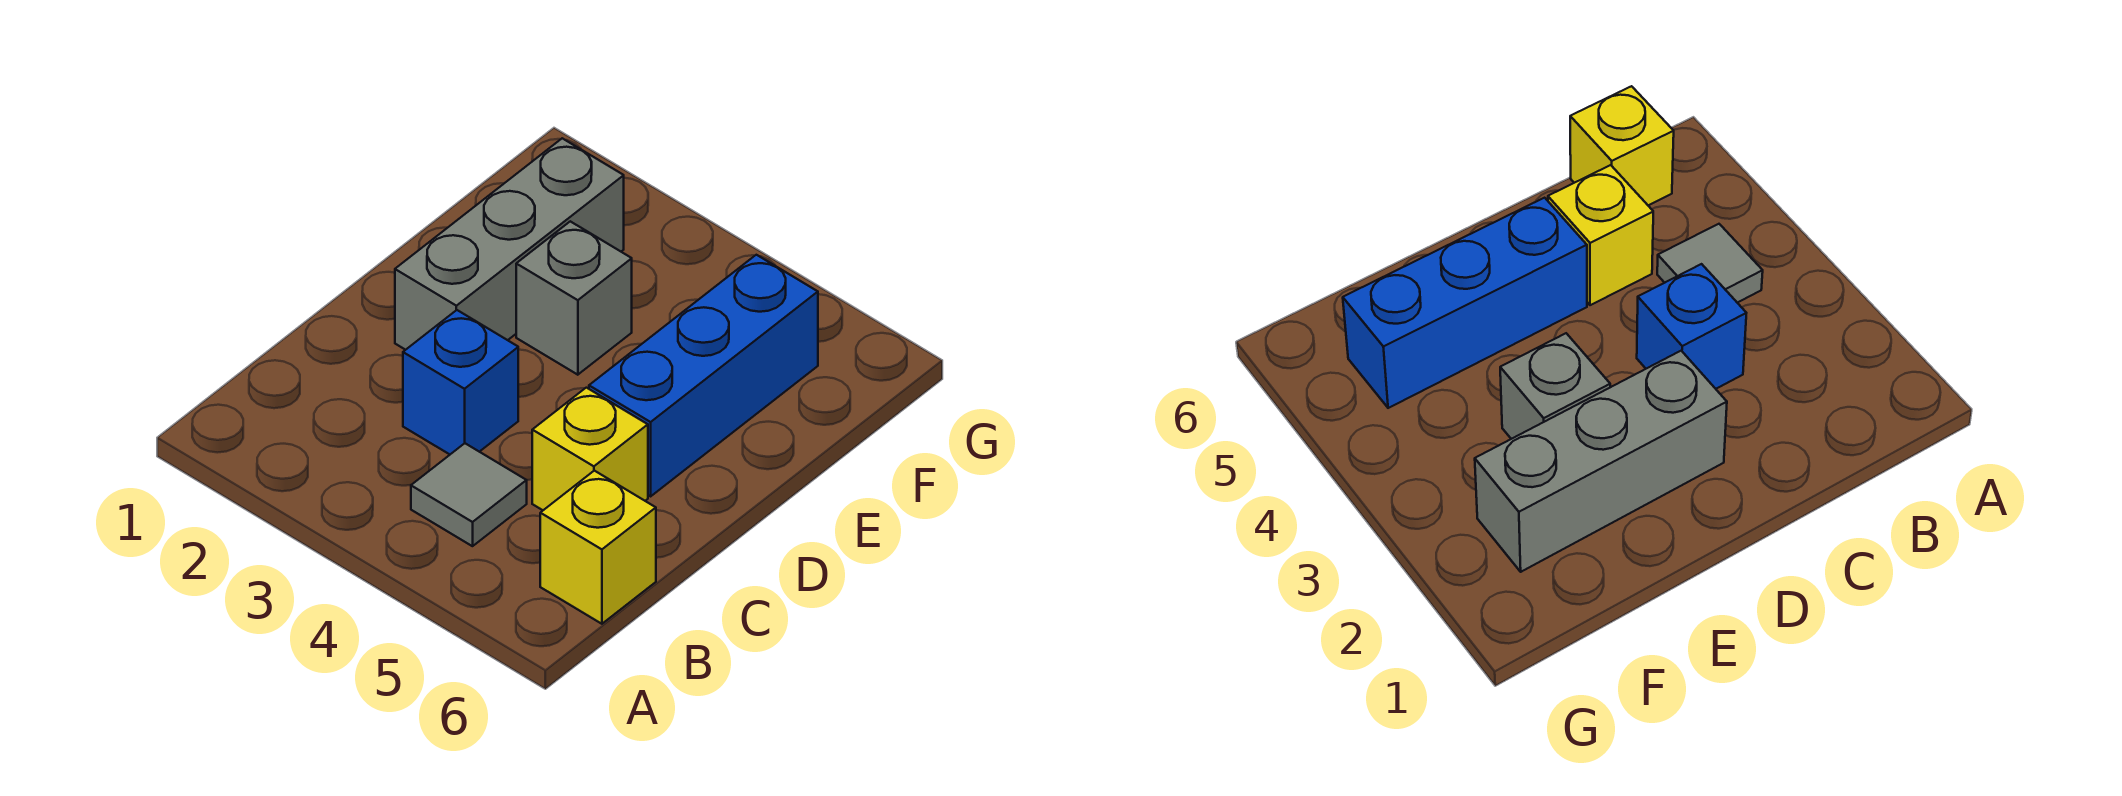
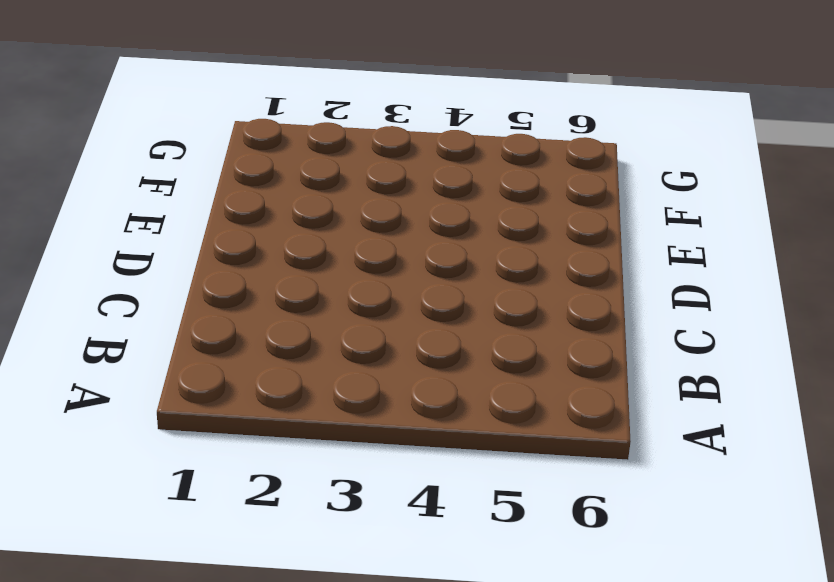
none -> grey 1x1 tile [411,443,527,546]
none -> yellow 1x1 brick [540,471,656,624]

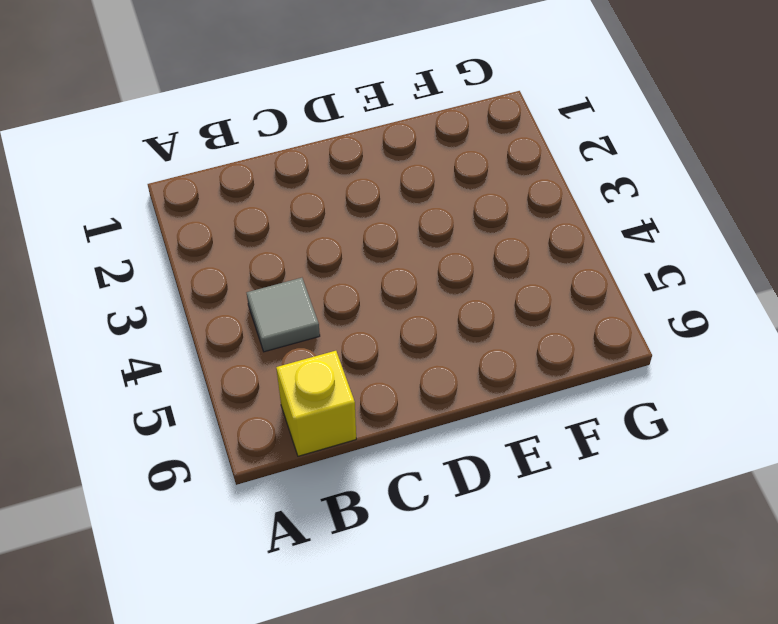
none -> blue 1x1 brick [403,310,518,454]
none -> yellow 1x1 brick [532,388,648,510]

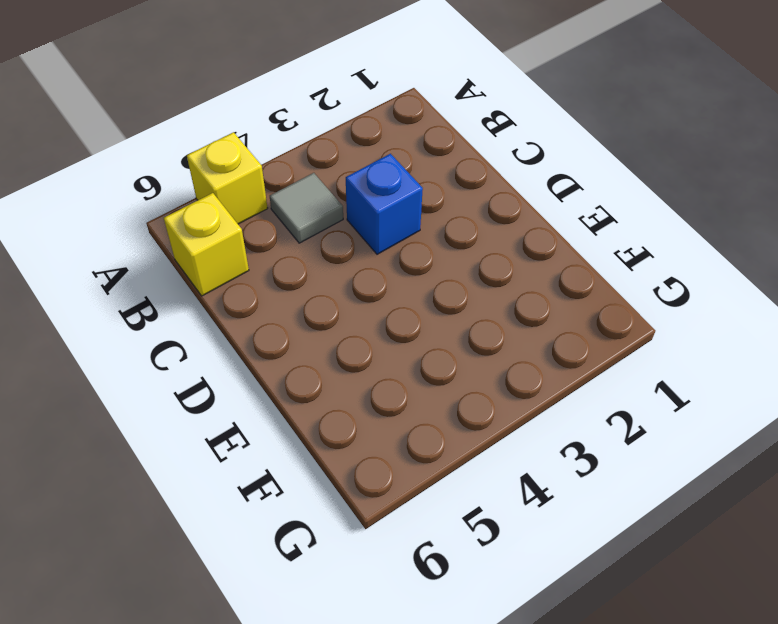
yellow 1x1 brick [187,132,268,224] -> yellow 1x1 brick moved to [532,388,648,510]
none -> grey 1x3 brick [395,138,624,350]
none -> blue 1x3 brick [589,255,818,496]

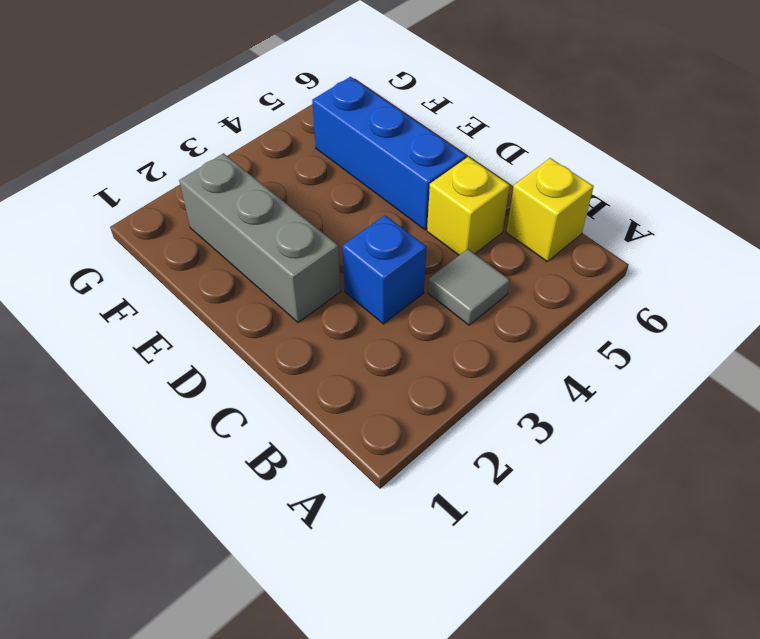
none -> grey 1x1 brick [516,221,632,375]

